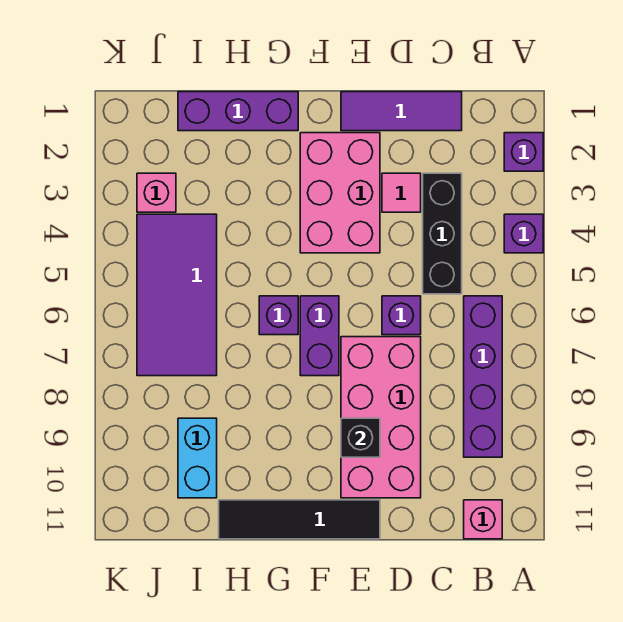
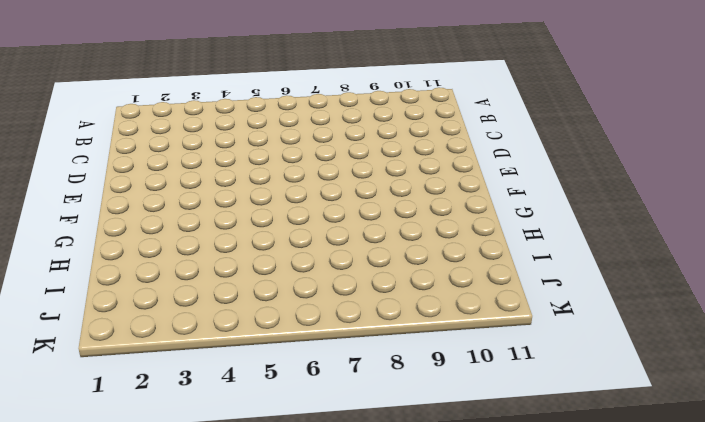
none -> purple 1x1 brick [504,133,543,171]
none -> purple 1x1 brick [504,214,543,253]
none -> purple 1x4 brick [464,296,502,457]

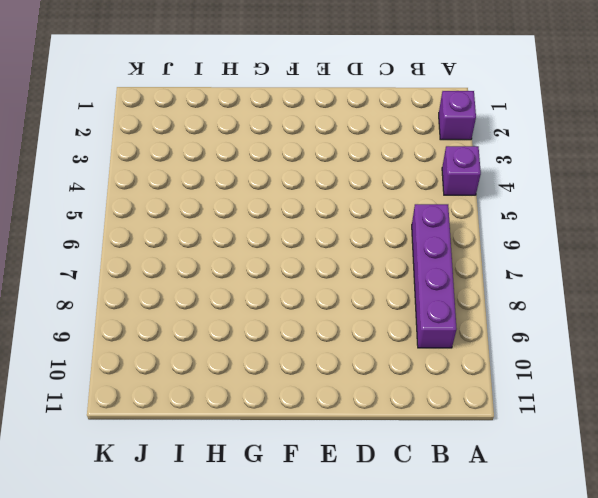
none -> pink 1x1 brick [464,500,502,539]
none -> purple 1x3 tile [341,92,462,131]
none -> black 1x3 brick [423,173,462,294]

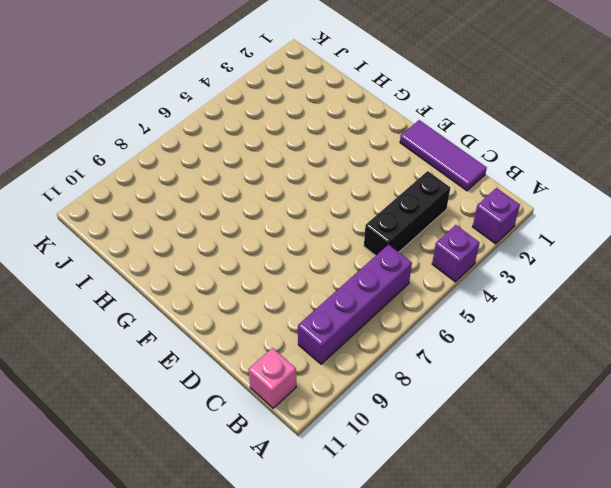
none -> pink 1x1 tile [382,173,421,212]
none -> purple 1x1 brick [382,296,421,335]
none -> pink 2x4 brick [341,337,421,498]

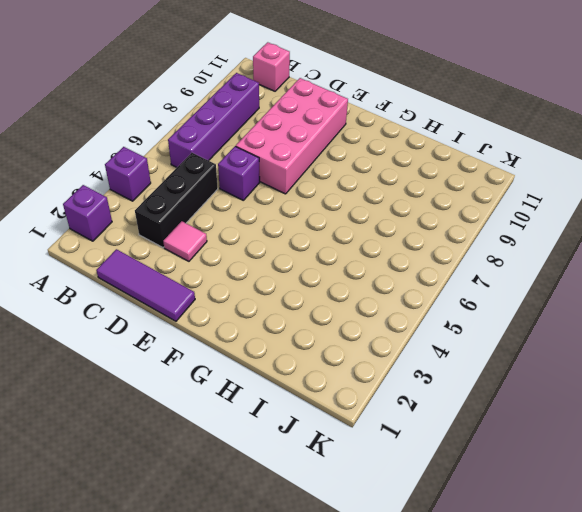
none -> pink 2x3 brick [300,133,380,253]
none -> black 1x4 tile [219,500,380,539]
none -> purple 1x2 brick [300,296,339,376]

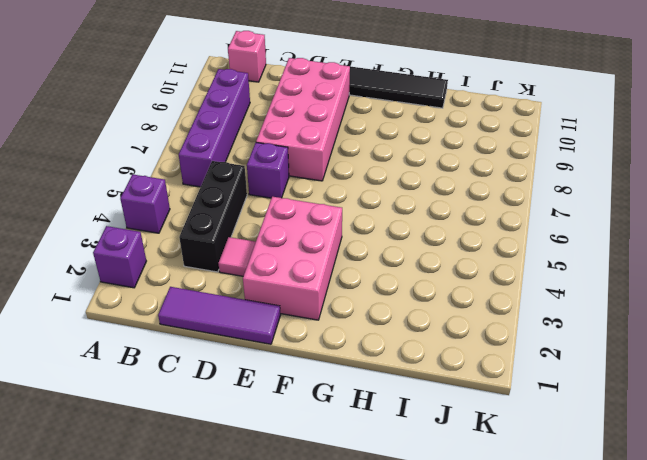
none -> purple 1x2 brick [300,296,339,376]
none -> purple 1x3 brick [178,92,298,131]
none -> purple 1x1 brick [259,296,298,335]

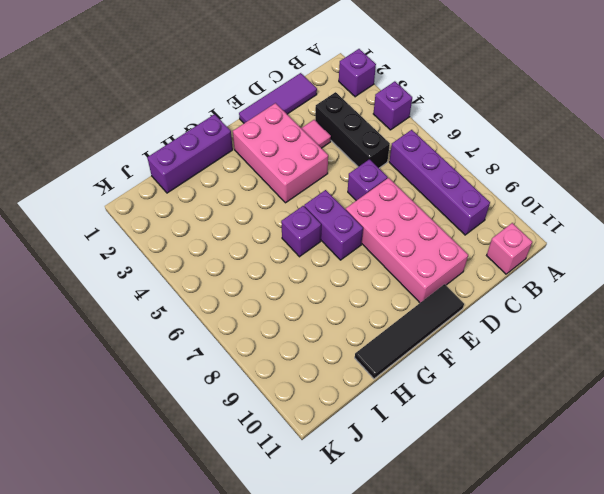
none -> purple 2x4 tile [137,214,217,376]
none -> cyan 1x2 brick [178,418,217,498]
none -> pink 1x1 brick [137,173,176,212]

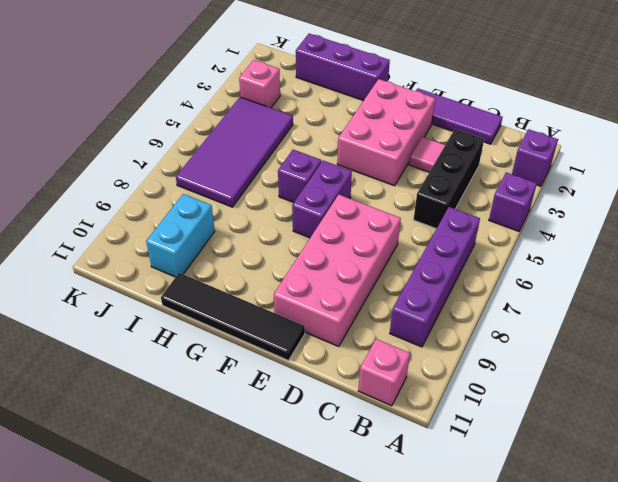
none -> purple 1x1 brick [382,296,421,335]
none -> black 1x1 brick [341,418,380,457]

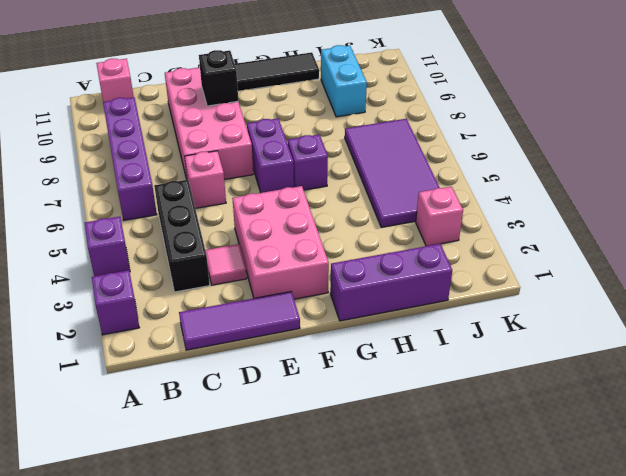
pink 1x1 brick [185,151,226,208] -> purple 1x1 brick [382,296,421,335]

